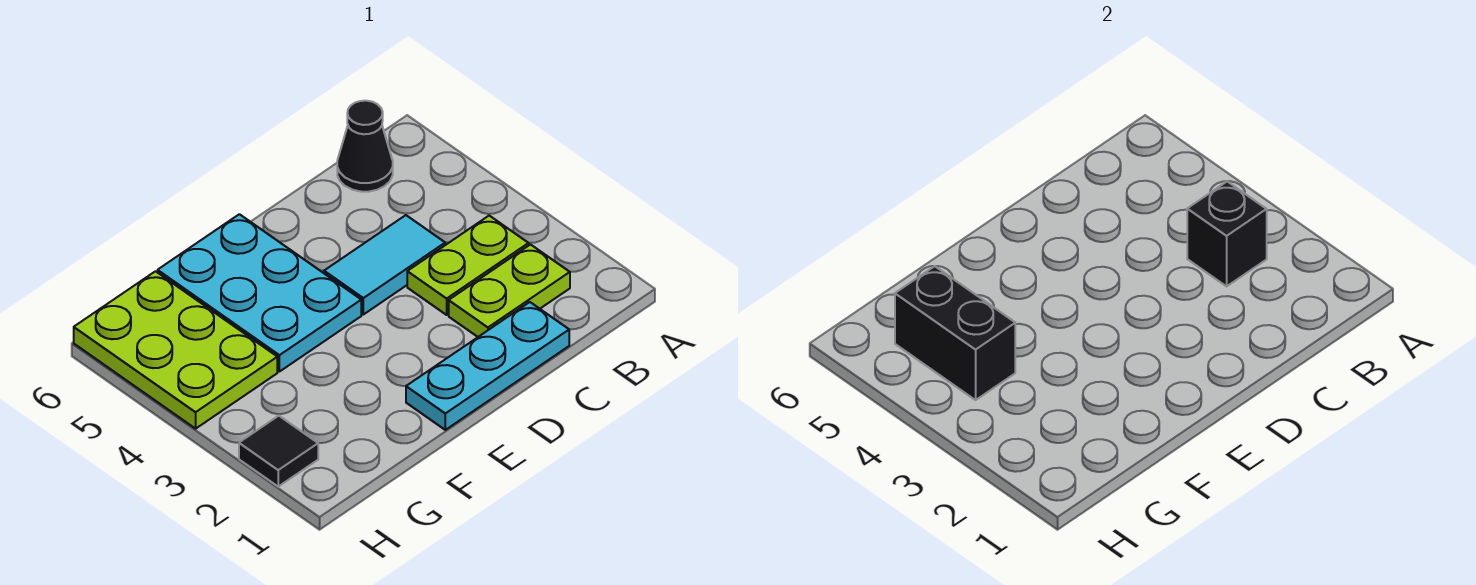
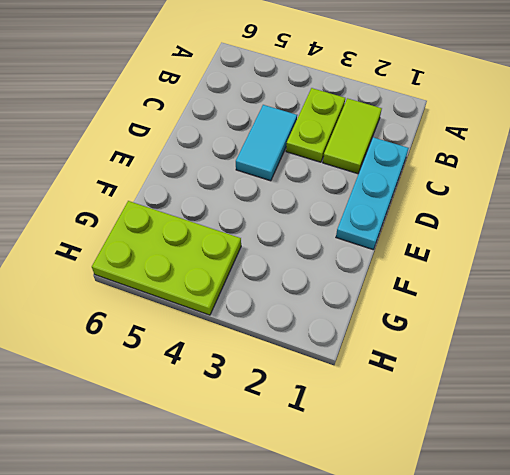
lime 1x2 tile [323,98,382,174] -> lime 1x2 plate [449,245,570,337]
none -> black 1x1 cone [337,101,393,192]
none -> cyan 2x3 plate [158,214,361,372]

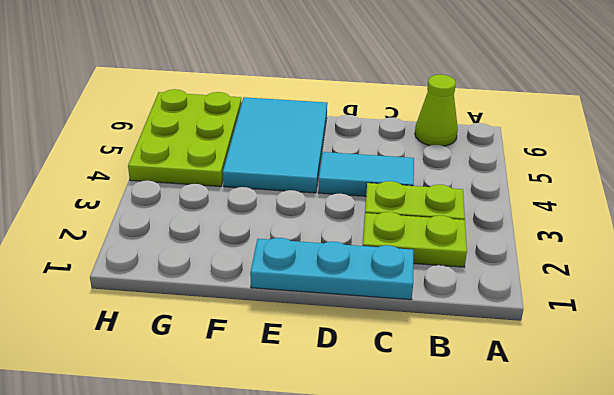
lime 1x1 cone [415,75,458,146] -> black 1x1 cone [337,101,393,192]
cyan 2x3 tile [223,97,327,193] -> cyan 2x3 plate [158,214,361,372]
none -> black 1x1 tile [239,416,318,486]
none -> black 1x1 brick [1187,181,1267,286]

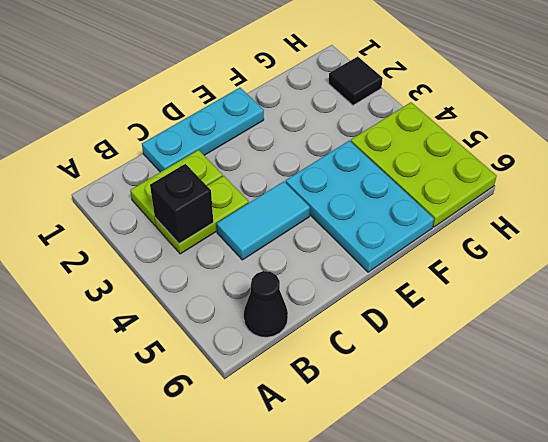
none -> black 1x2 brick [895,266,1015,400]

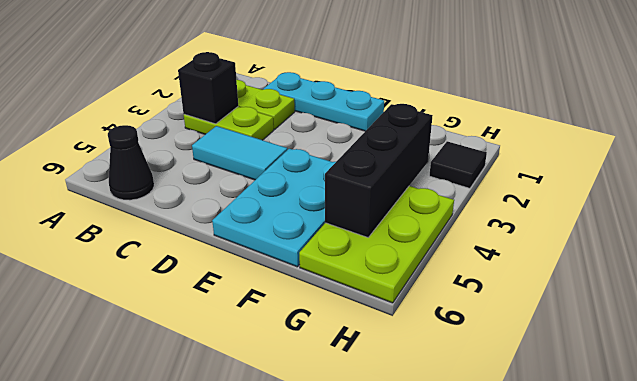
black 1x3 brick [325,104,433,237] -> black 1x2 brick [895,266,1015,400]

